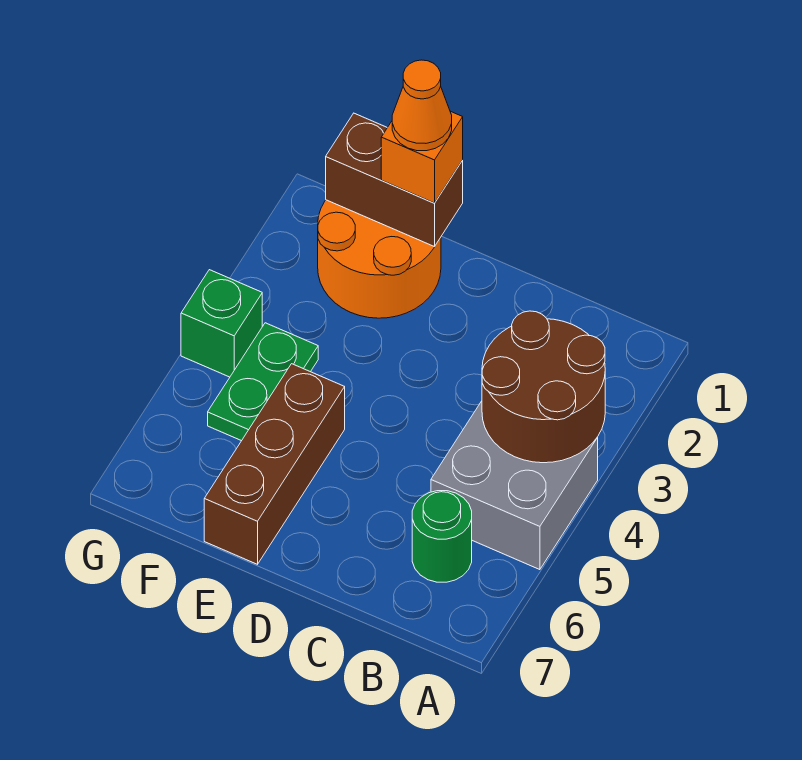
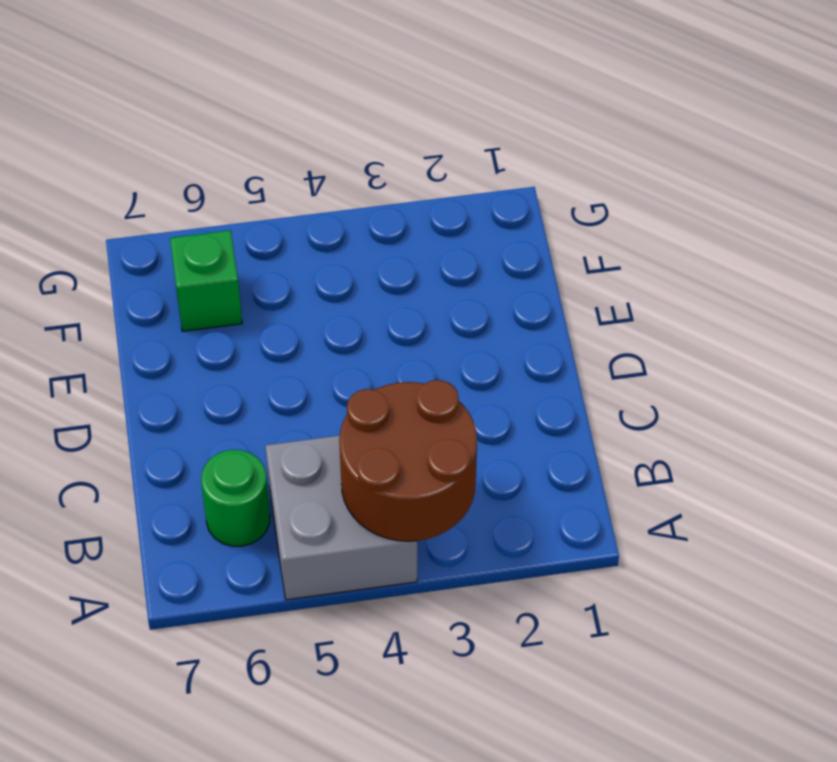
green 1x1 brick [170,230,242,331] -> green 1x1 brick moved to [181,270,262,377]
none -> orange 2x2 round brick [318,200,441,318]
none -> brown 1x3 brick [204,364,345,564]

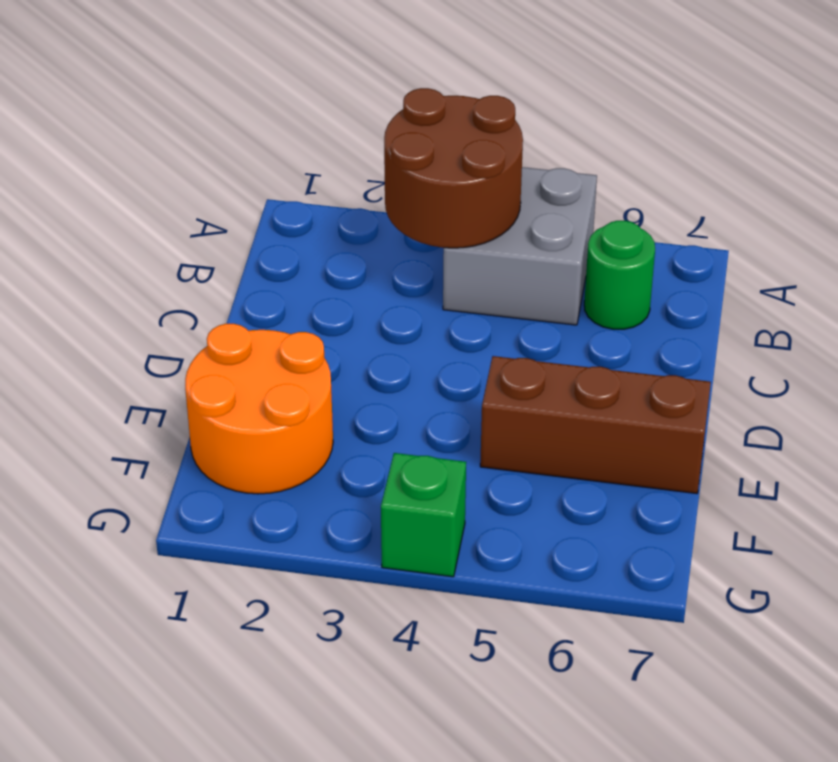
none -> green 1x2 plate [208,323,318,441]
none -> brown 1x2 brick [326,113,463,247]

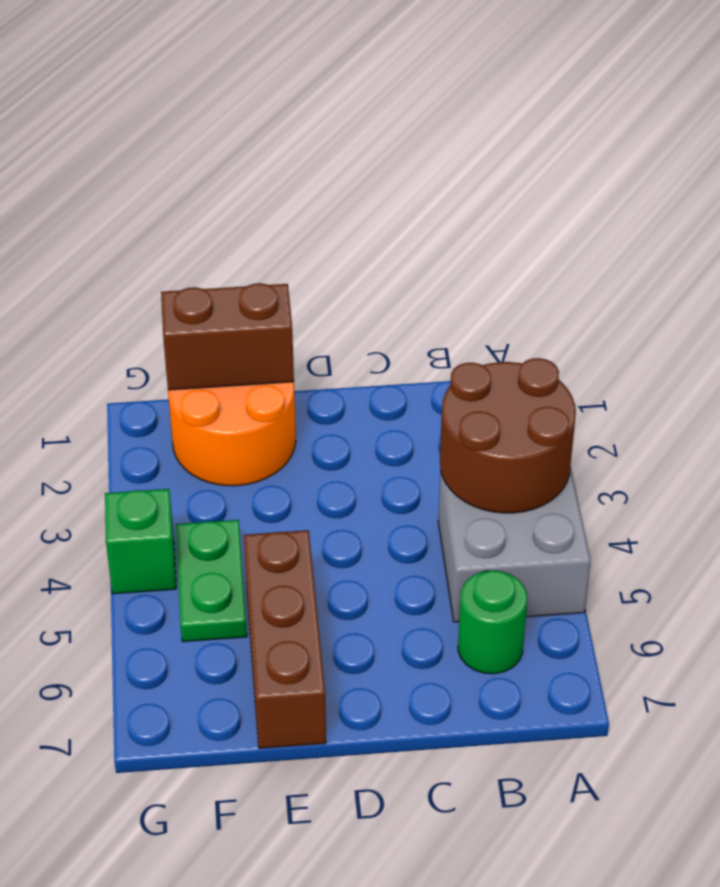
none -> orange 1x1 brick [381,111,463,203]
none -> orange 1x1 cone [392,60,452,151]

